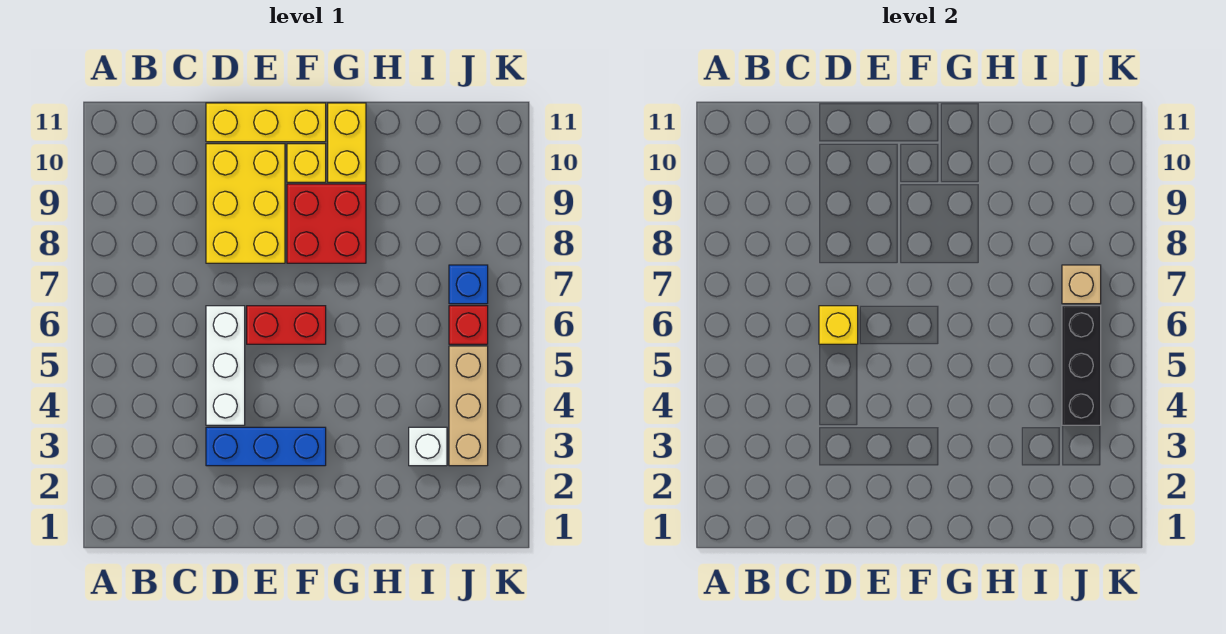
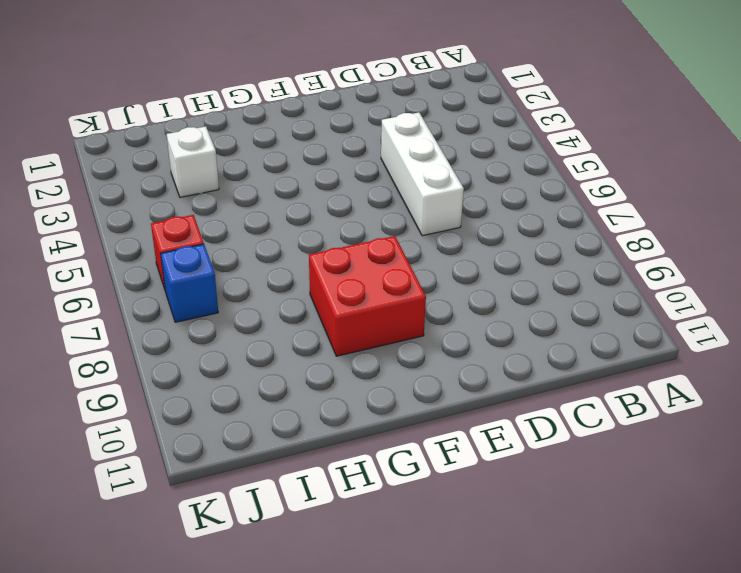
none -> blue 1x3 brick [206,427,326,466]
none -> yellow 2x3 brick [206,144,285,263]
none -> yellow 1x3 brick [206,103,326,142]

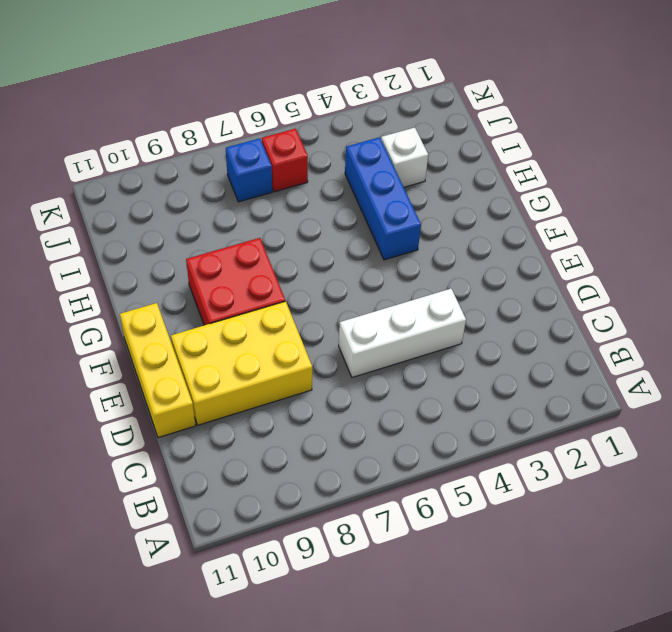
blue 1x3 brick [345,137,421,260] -> blue 1x3 brick moved to [206,427,326,466]
none -> red 1x2 brick [247,306,326,344]
none -> yellow 1x1 brick [287,144,326,182]
none -> yellow 1x2 brick [328,103,366,182]

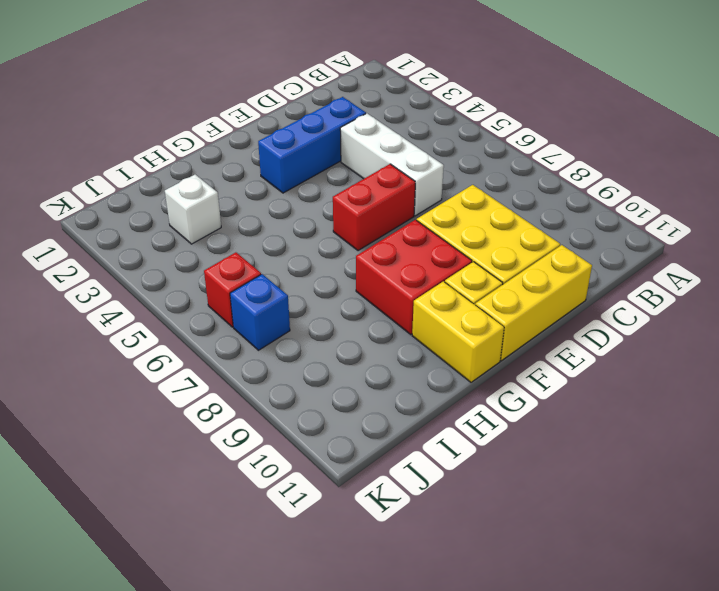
none -> tan 1x3 brick [449,346,488,466]
none -> yellow 1x1 brick [819,306,858,344]
none -> black 1x3 brick [1062,306,1101,425]

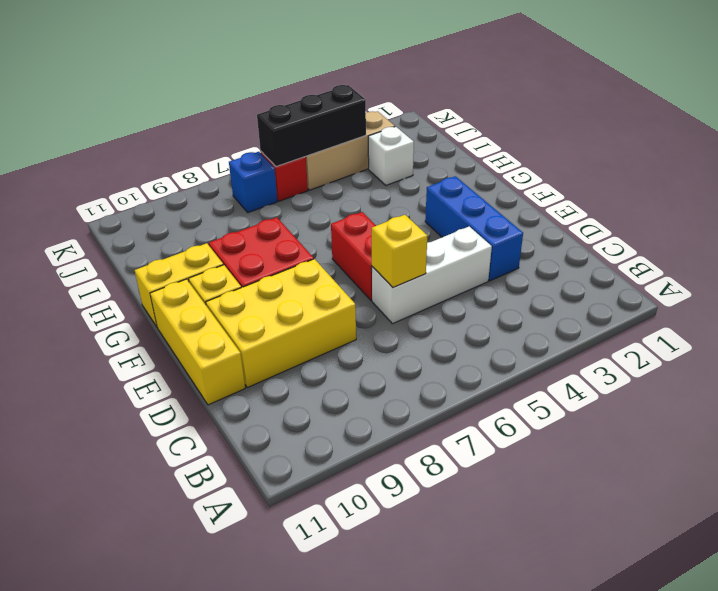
none -> tan 1x1 brick [1062,265,1101,304]

